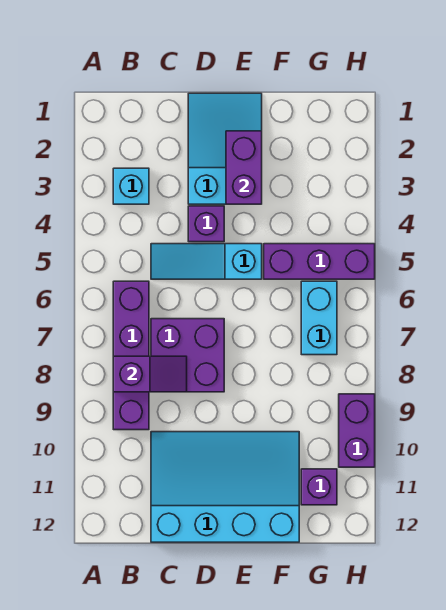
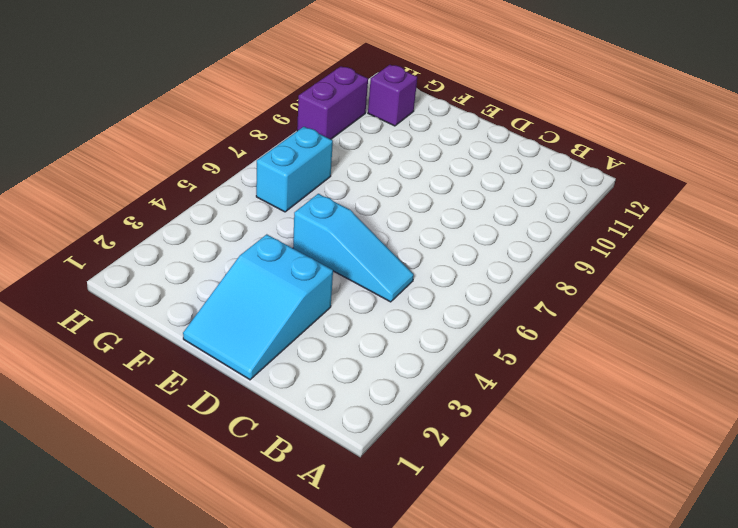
none -> cyan 1x1 brick [113,168,149,204]
none -> purple 1x4 brick [113,281,149,430]
none -> purple 2x2 brick [151,319,224,392]

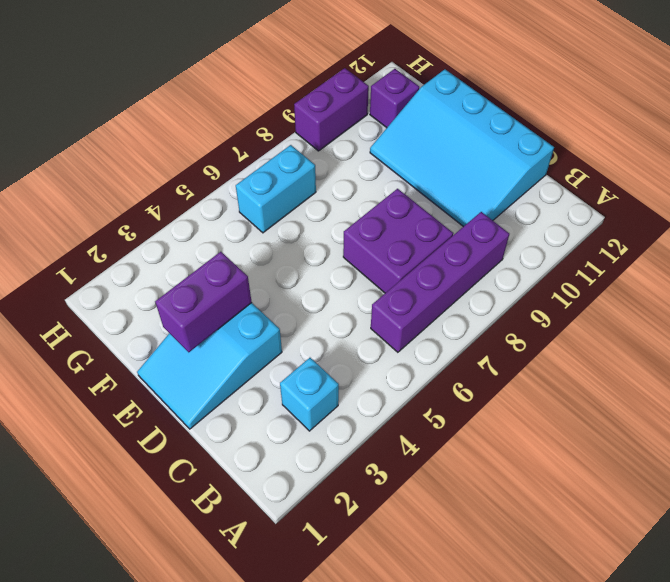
none -> cyan 1x3 slope [151,244,262,279]
none -> purple 1x1 brick [188,206,224,242]
none -> purple 1x3 brick [264,244,375,279]

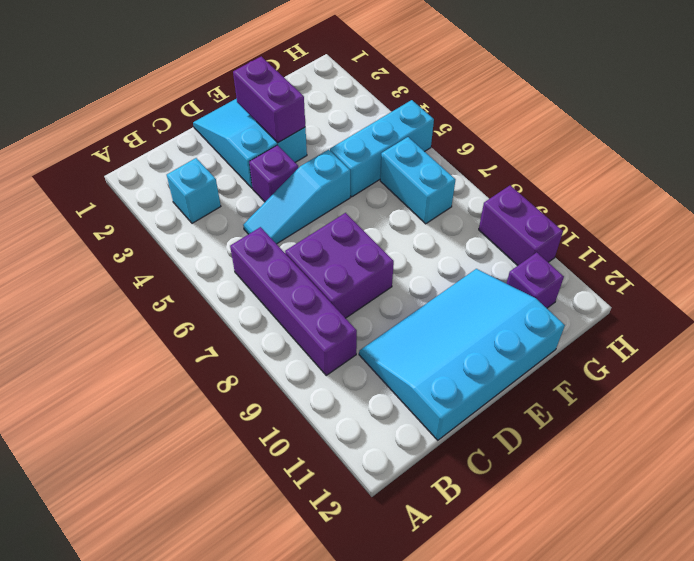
cyan 1x3 brick [330,100,434,197] -> purple 1x3 brick [264,244,375,279]
none -> purple 1x2 slope [113,356,187,392]

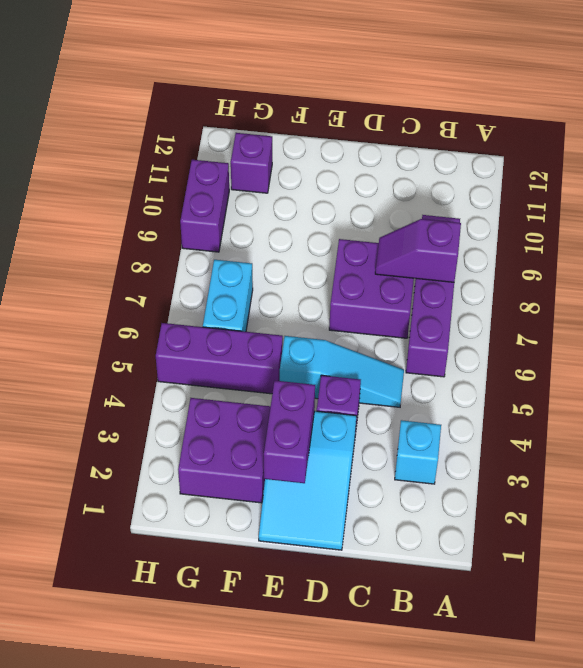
purple 2x2 brick [178,398,271,503] -> none
none -> cyan 3x4 slope [151,432,299,542]

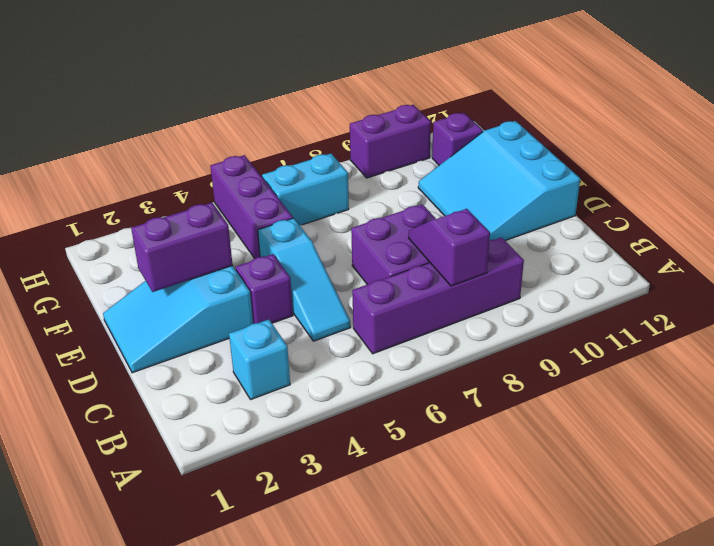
cyan 3x3 slope [418,121,580,241] -> cyan 3x4 slope [151,432,299,542]

